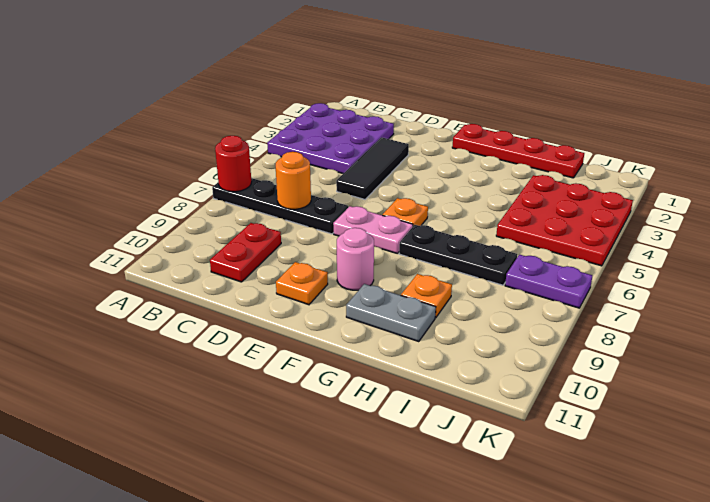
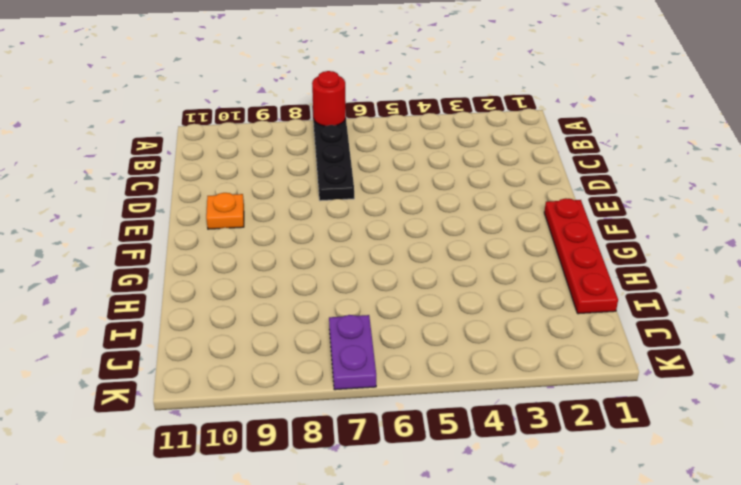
none -> purple 3x3 plate [267,103,394,174]
none -> red 1x2 plate [210,223,281,282]
none -> black 1x3 tile [336,137,409,199]

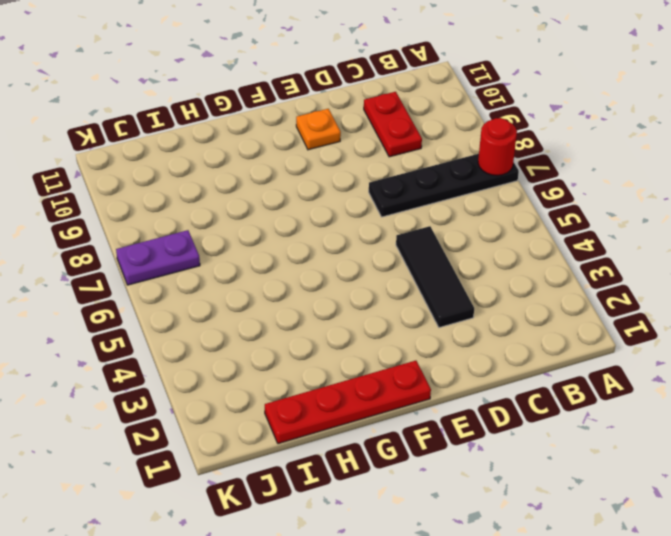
none -> purple 3x3 plate [267,103,394,174]
none -> pink 1x2 plate [333,206,413,254]
none -> orange 1x1 plate [383,198,428,226]

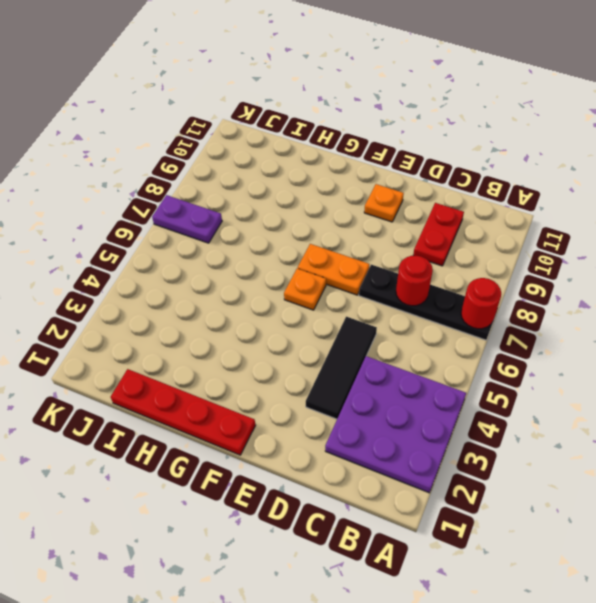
red 1x1 round brick [396,256,433,306] -> orange 1x1 round brick [276,152,311,209]
orange 1x2 plate [298,244,369,295] -> pink 1x2 plate [333,206,413,254]
none -> pink 1x1 round brick [337,228,374,290]
none -> black 1x3 plate [399,225,517,285]
none -> grey 1x2 plate [346,284,436,342]

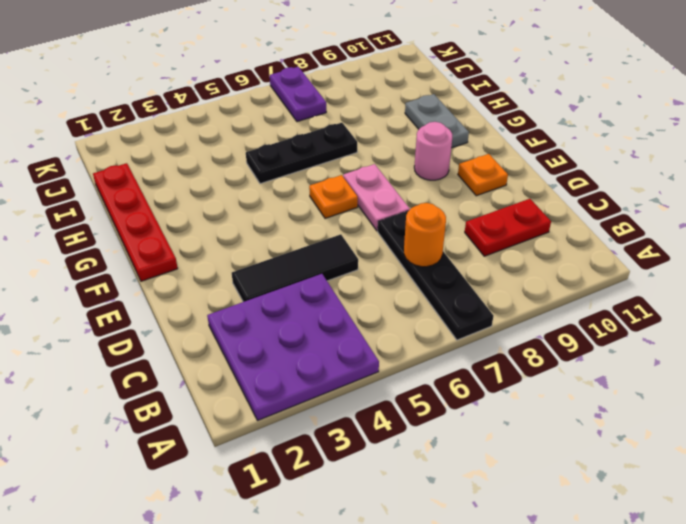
black 1x3 plate [246,123,357,184] -> black 1x3 plate turned to [399,225,517,285]
none -> orange 1x1 plate [401,274,452,318]
none -> red 3x3 plate [496,175,633,266]
none -> red 1x1 round brick [215,136,251,192]

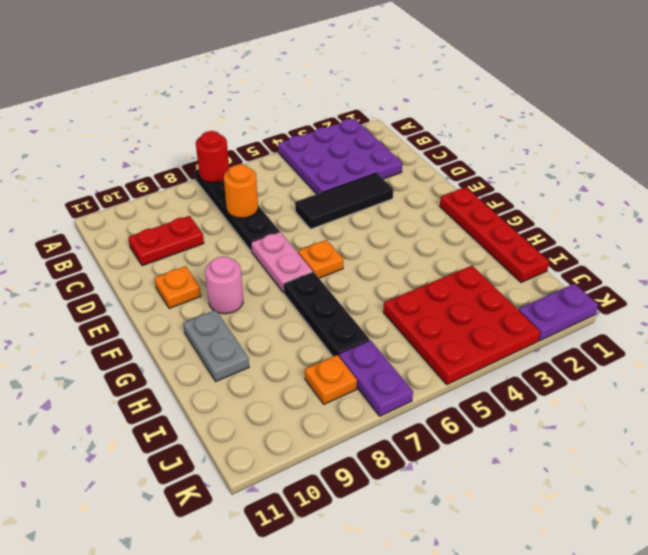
orange 1x1 plate [305,355,357,404] -> orange 1x1 plate moved to [401,274,452,318]
purple 1x2 plate [519,284,598,341] -> none

